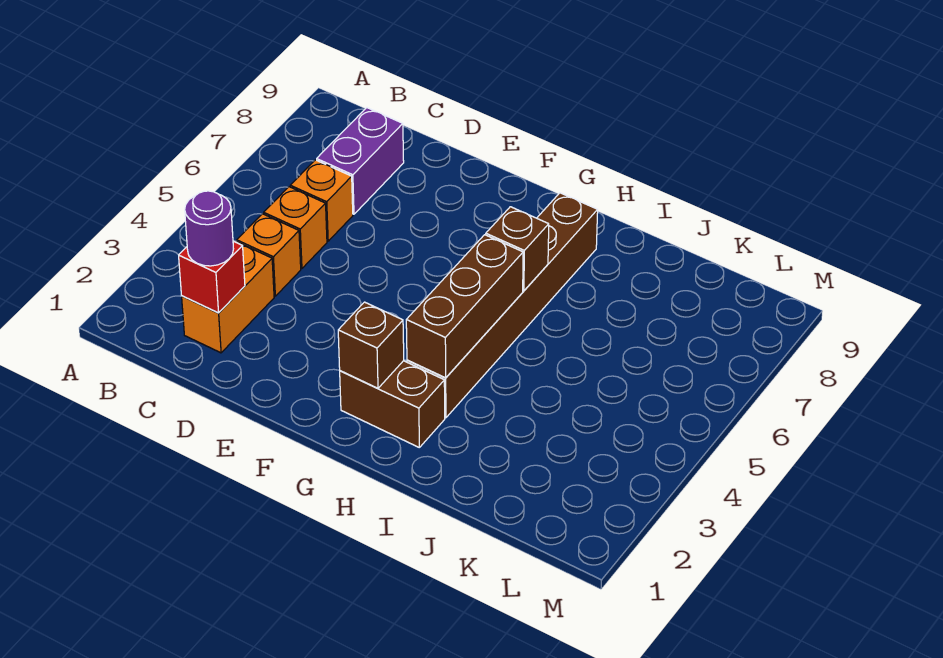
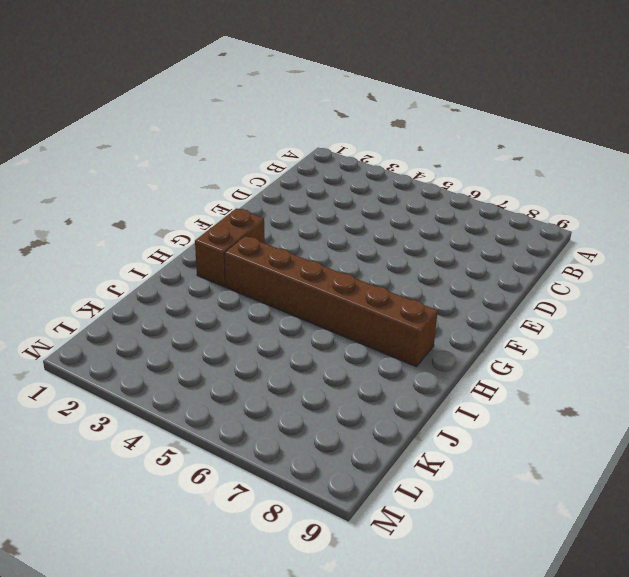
none -> orange 1x2 brick [182,241,274,353]
none -> orange 1x1 brick [237,214,301,296]
none -> orange 1x1 brick [264,187,327,269]

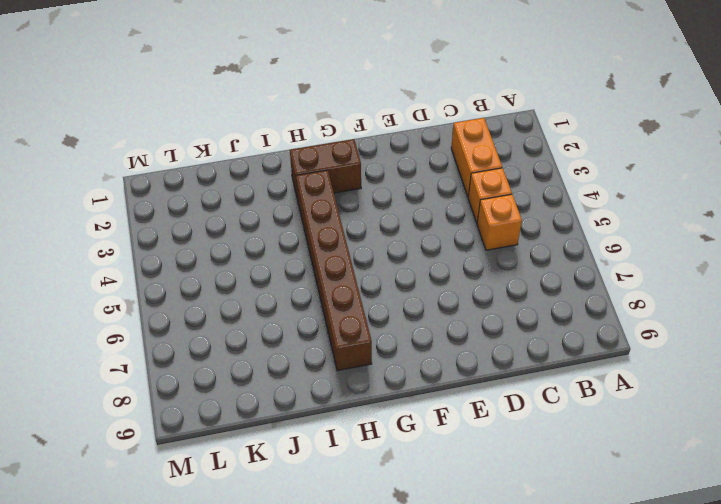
none -> orange 1x1 brick [290,160,353,241]
none -> purple 1x2 brick [317,108,404,214]
none -> red 1x1 brick [179,241,245,313]

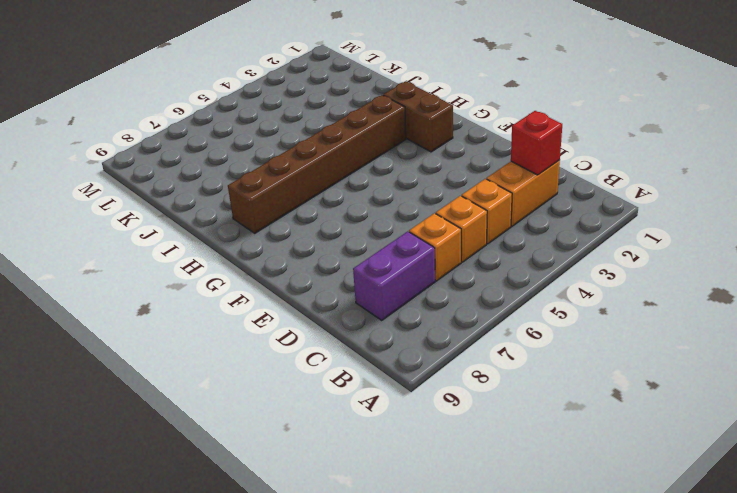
none -> brown 1x1 brick [338,302,404,388]
none -> brown 1x3 brick [406,235,523,378]
none -> brown 1x1 brick [486,207,549,291]

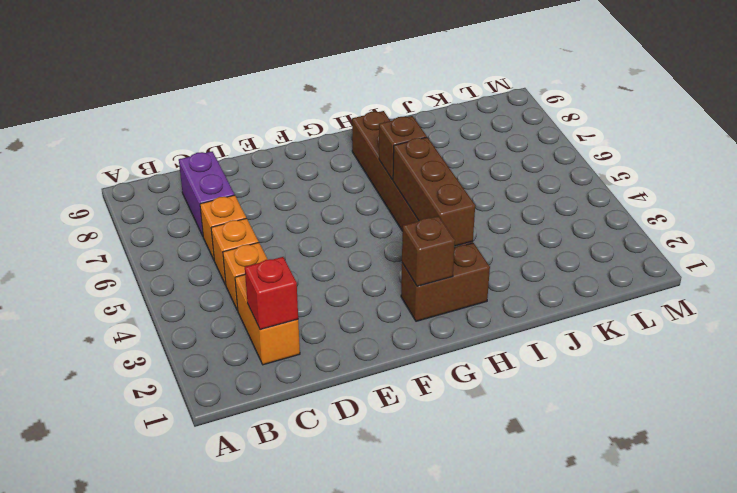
none -> purple 1x1 round brick [185,191,233,266]

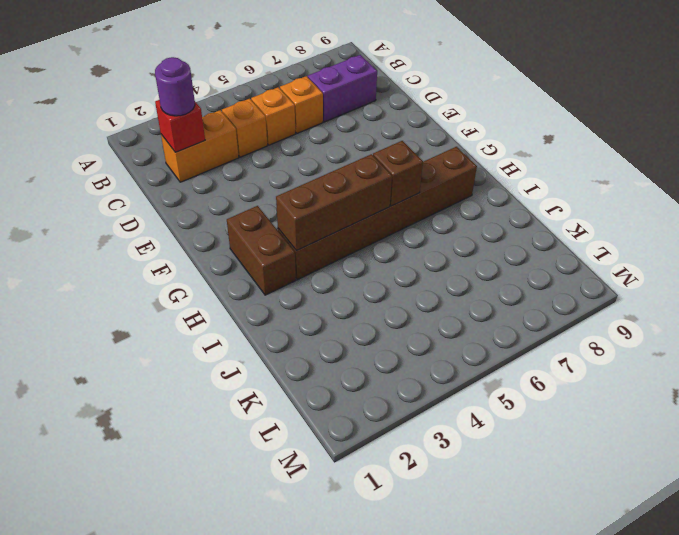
none -> brown 1x1 brick [338,302,404,388]

